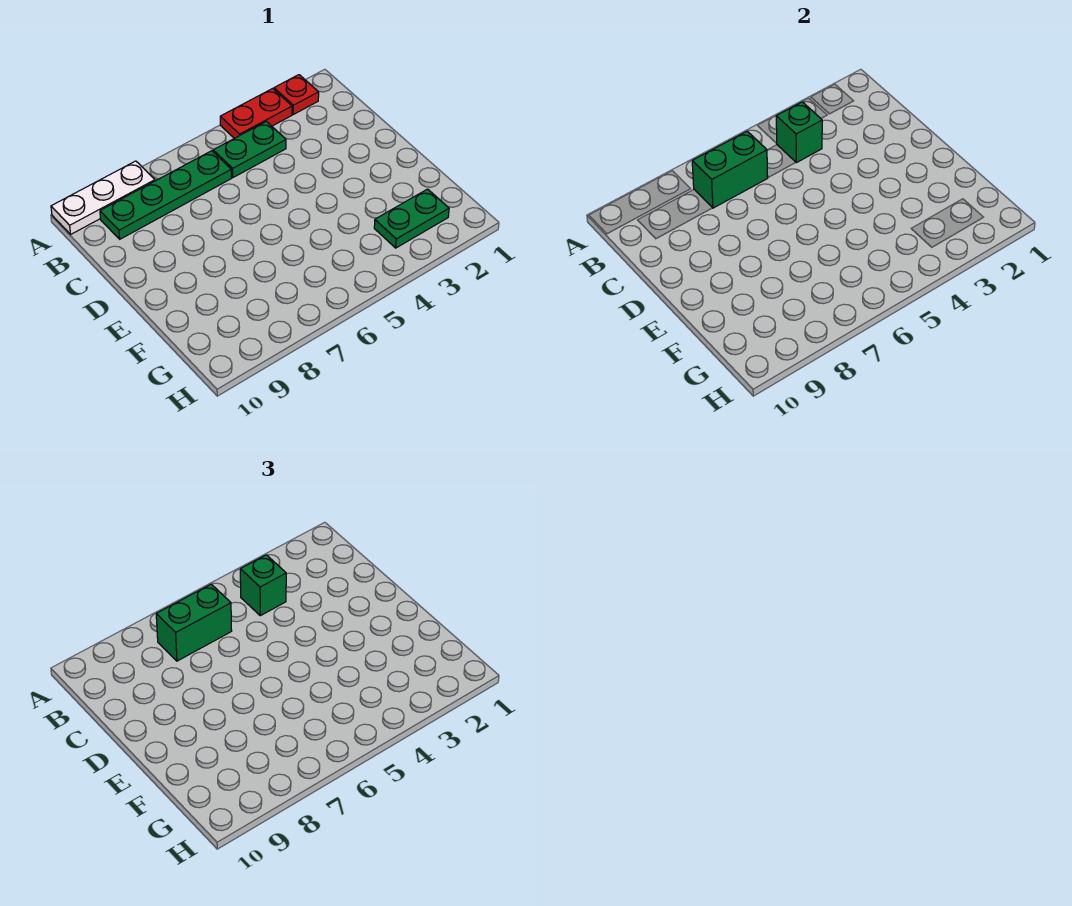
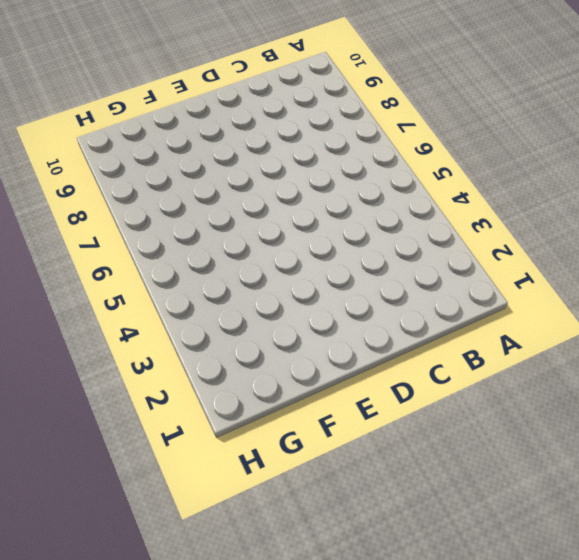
none -> red 1x1 plate [274,75,319,114]
none -> red 1x2 plate [220,89,292,138]

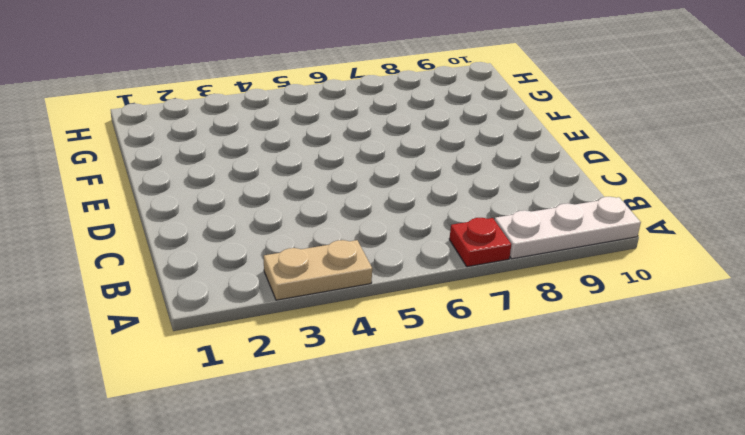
tan 1x2 plate [264,240,372,300] -> red 1x2 plate [220,89,292,138]
red 1x1 plate [449,218,511,267] -> red 1x1 plate moved to [274,75,319,114]
none -> green 1x2 plate [213,121,286,178]
none -> green 1x4 plate [100,151,232,239]

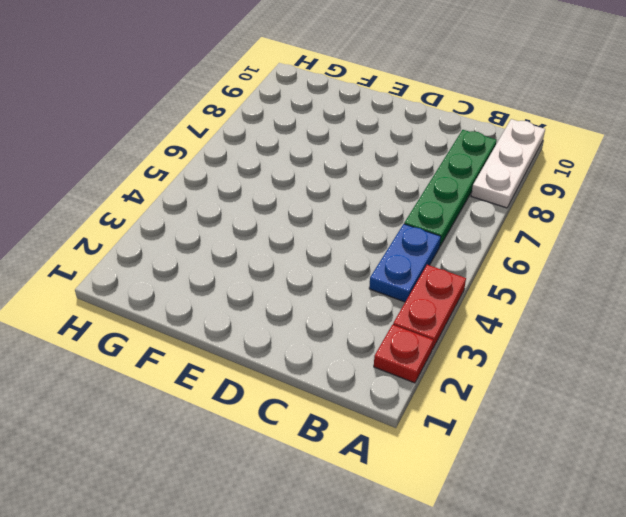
blue 1x2 plate [369,224,441,302] -> green 1x2 plate [213,121,286,178]
none -> green 1x2 plate [374,189,449,248]
none -> green 1x1 brick [776,102,822,163]

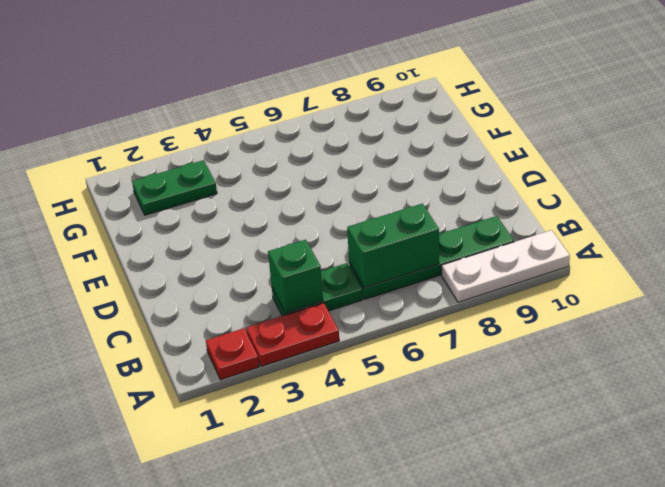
none -> green 1x1 brick [240,555,286,616]
none -> green 1x2 brick [156,584,232,661]

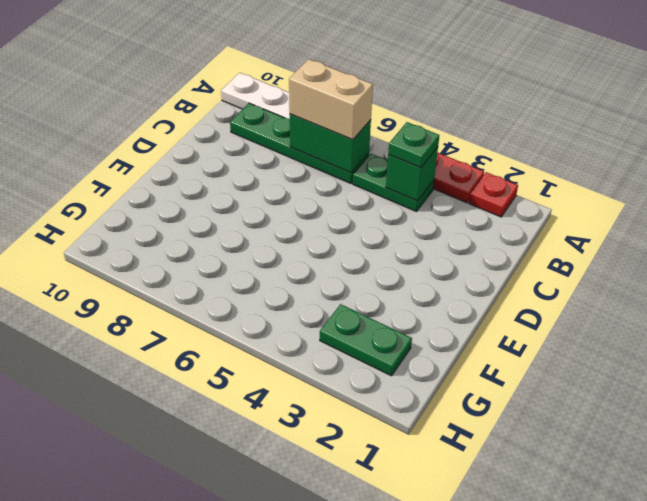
green 1x1 plate [388,122,440,168] -> green 1x1 brick [240,555,286,616]
tan 1x2 brick [289,59,373,140] -> green 1x2 brick [156,584,232,661]

